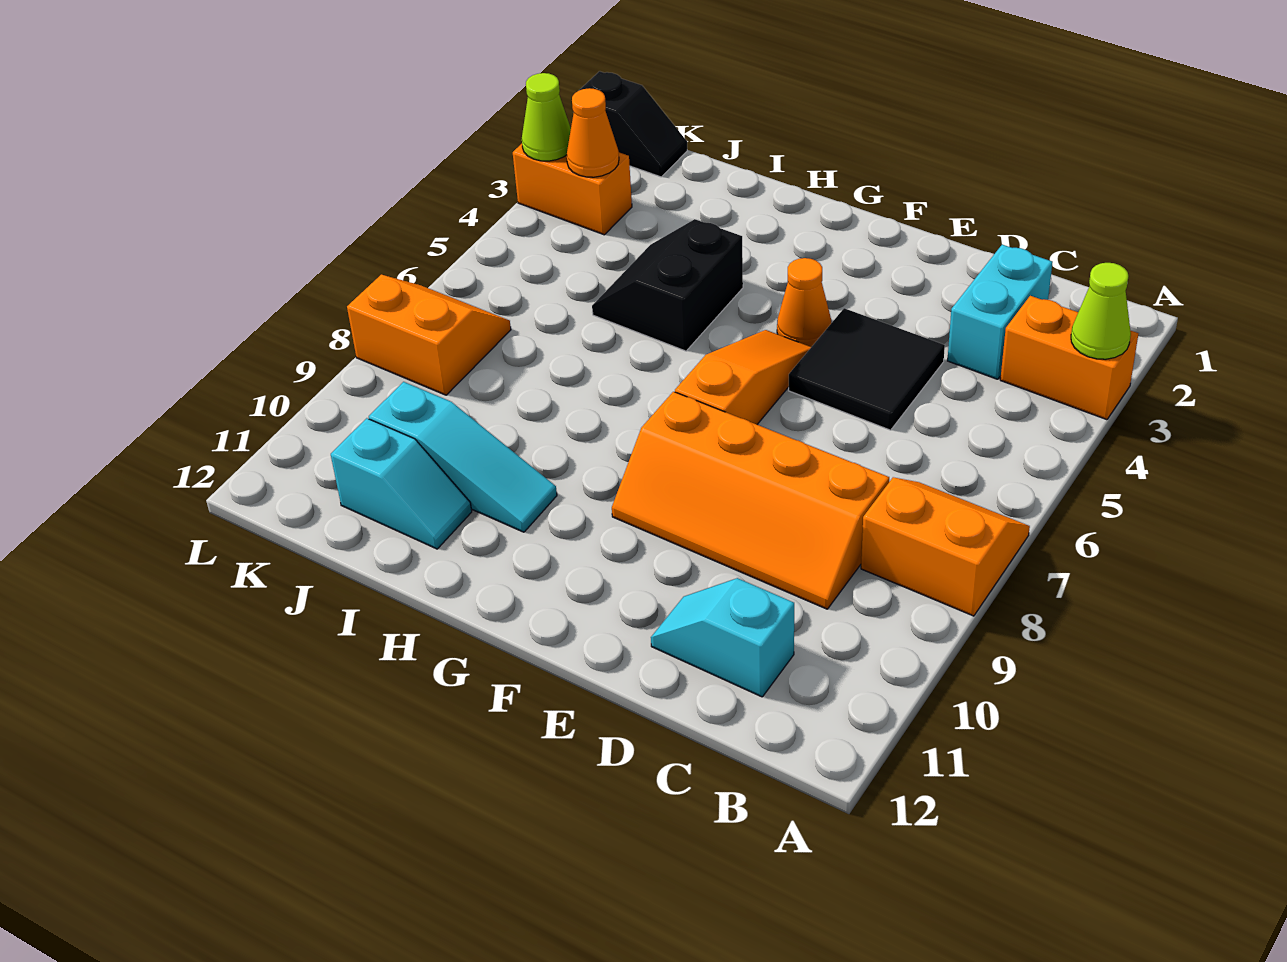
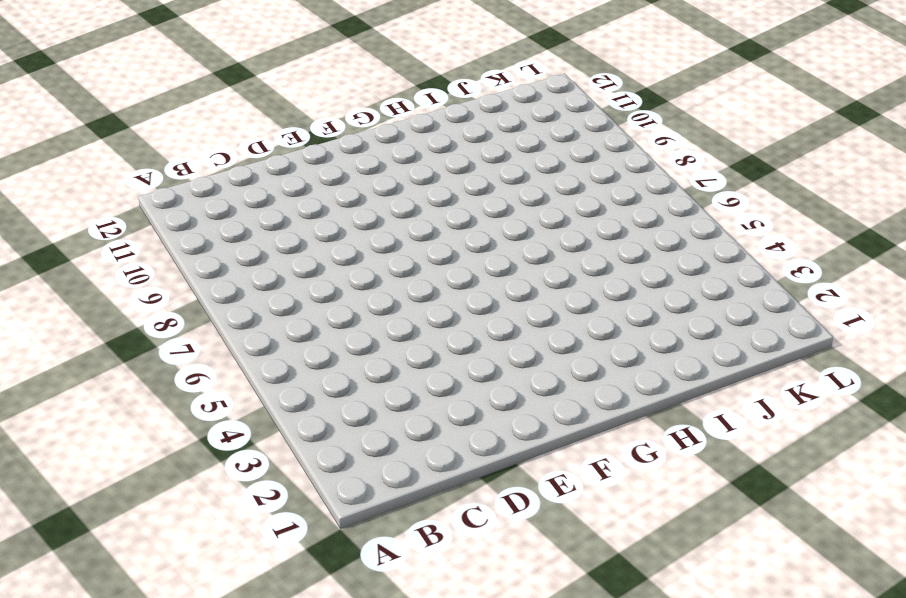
none -> orange 1x2 brick [1000,296,1138,420]
none -> orange 2x2 slope [861,477,1030,616]
none -> cyan 1x2 brick [947,244,1053,379]

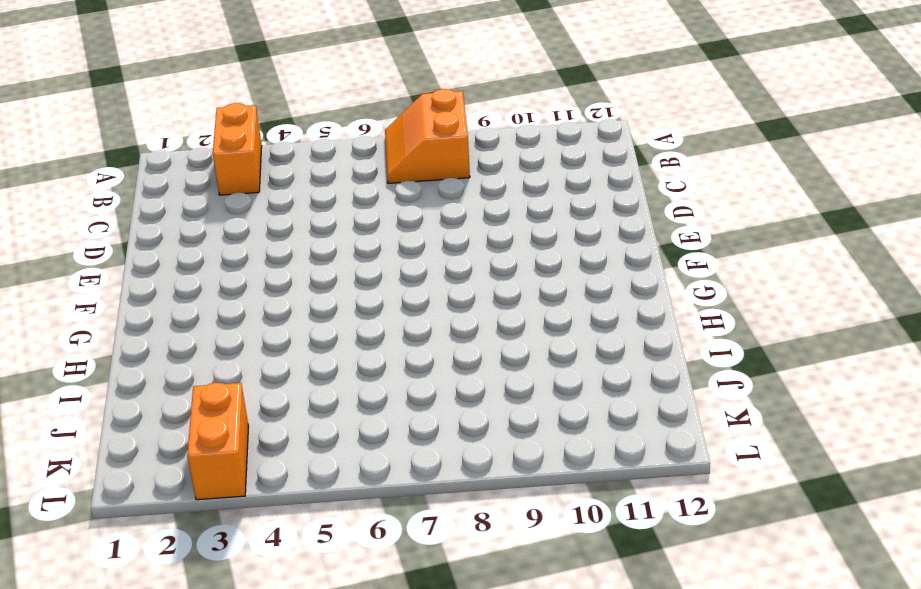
none -> cyan 1x2 brick [947,244,1053,379]
none -> orange 2x4 slope [612,392,890,609]
none -> cyan 1x2 slope [651,578,794,697]

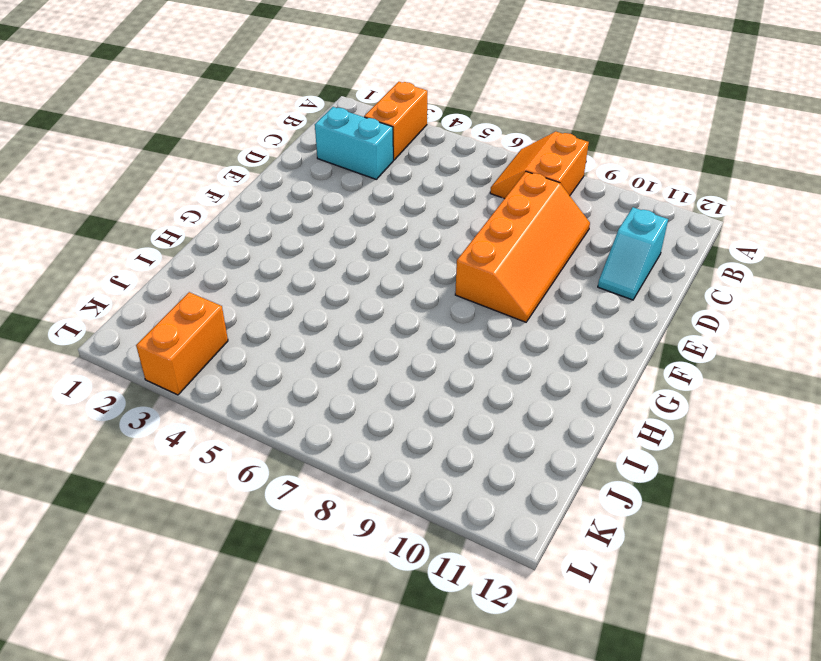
none -> black 2x2 tile [789,308,945,430]
none -> orange 1x1 cone [777,258,831,347]
none -> orange 1x3 slope [675,330,811,424]

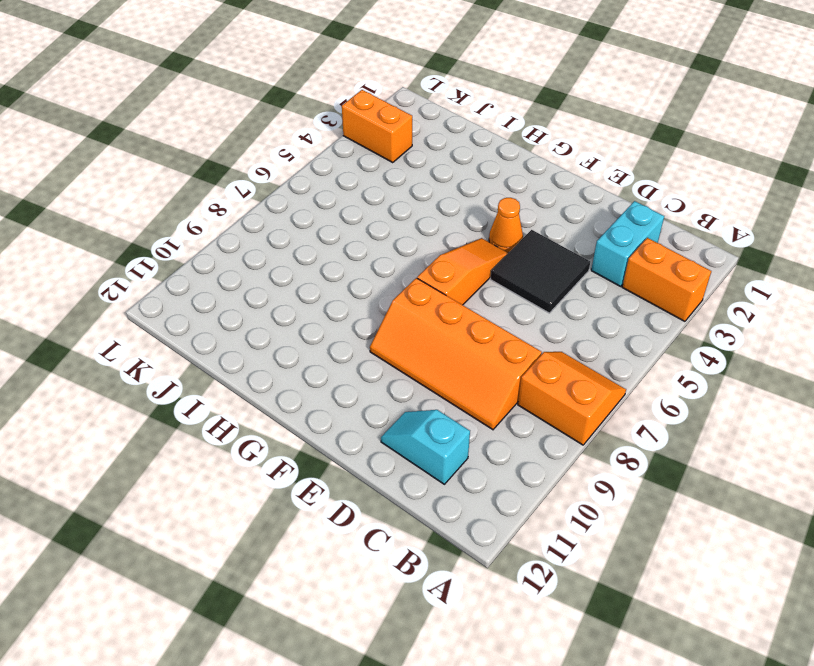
none -> black 2x2 slope [592,219,743,351]
none -> cyan 1x3 slope [369,382,557,532]
none -> cyan 1x2 slope [331,418,472,549]

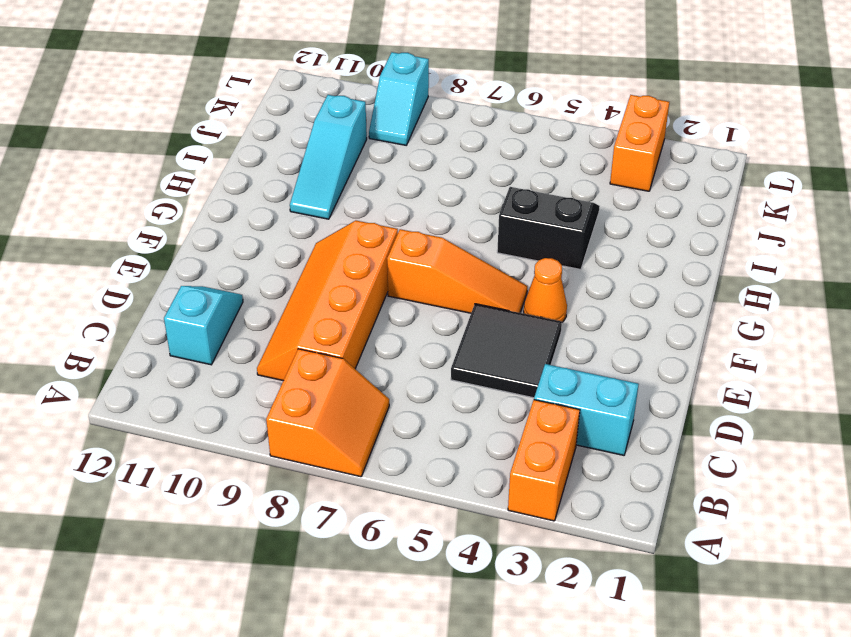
cyan 1x2 slope [369,52,429,145] -> cyan 1x2 slope moved to [331,418,472,549]
none -> black 1x2 slope [580,71,687,177]
none -> orange 2x2 slope [347,275,511,395]
none -> lime 1x1 cone [1071,263,1131,359]

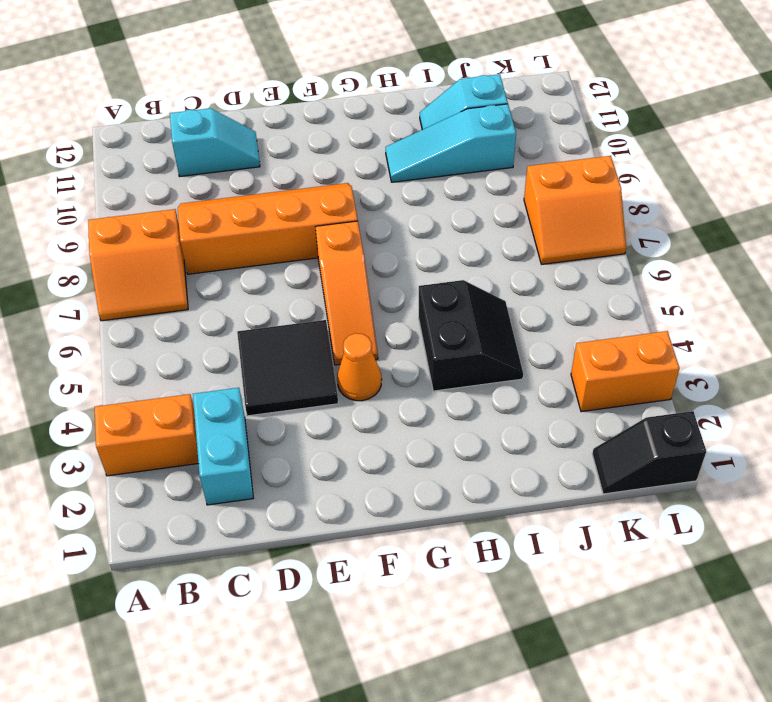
none -> lime 1x1 cone [1071,263,1131,359]
none -> orange 1x1 cone [567,88,619,177]
none -> lime 1x1 cone [522,73,571,161]

